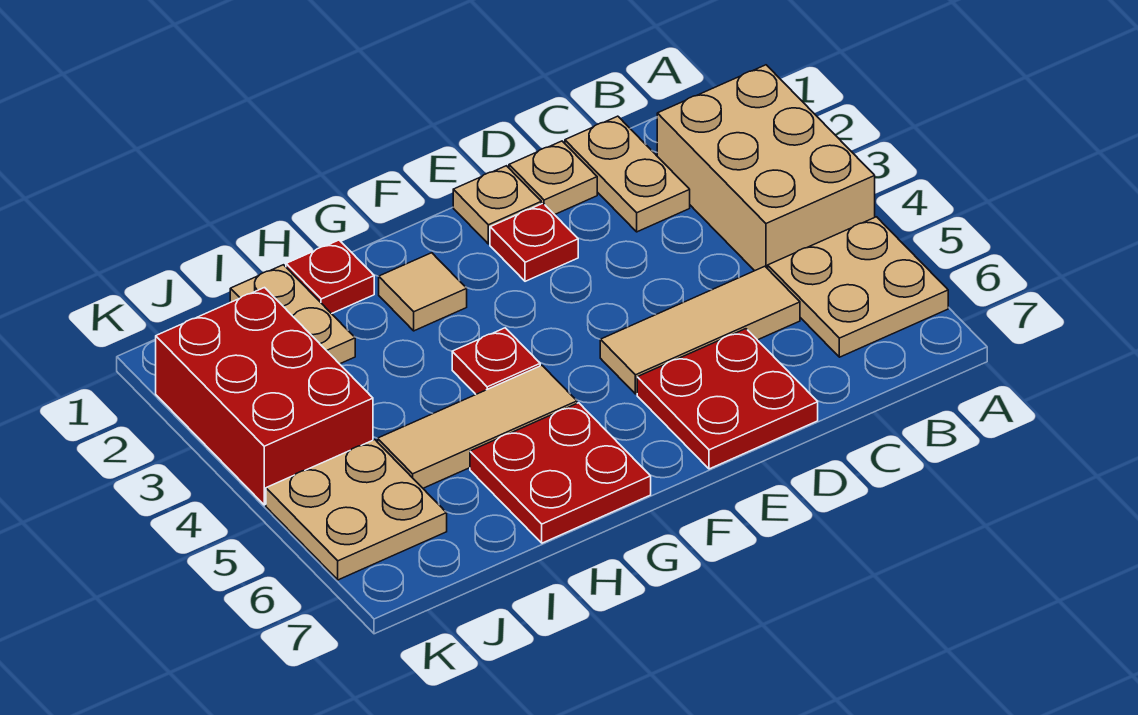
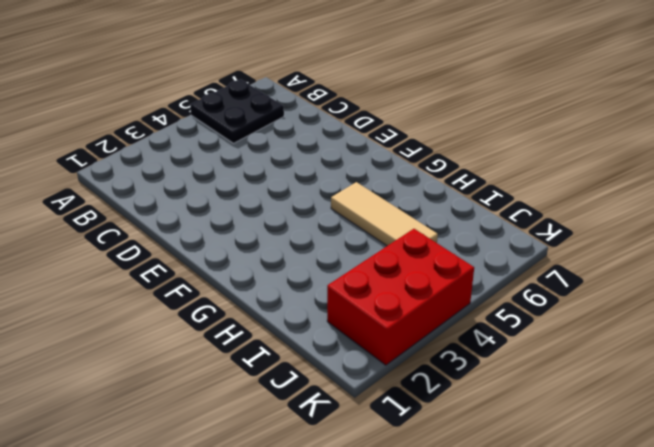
black 2x2 plate [190,79,284,143] -> tan 2x2 plate [768,217,948,357]
none -> tan 2x3 brick [657,65,875,271]
none -> tan 1x2 plate [565,116,690,232]
none -> tan 1x3 tile [600,266,800,394]

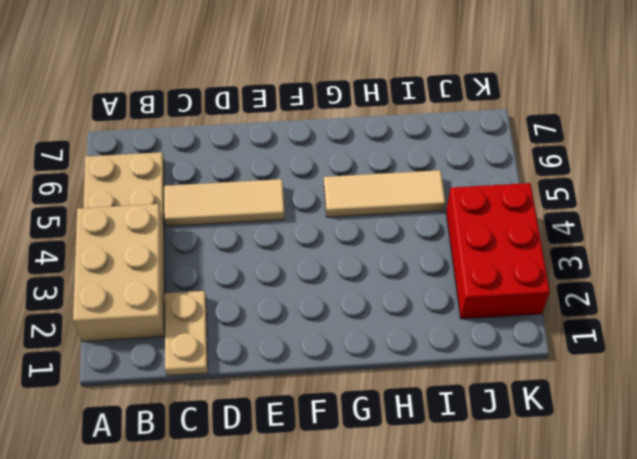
none -> tan 1x1 plate [509,141,597,215]
none -> red 2x2 plate [637,329,818,469]
none -> tan 1x1 plate [453,166,541,244]

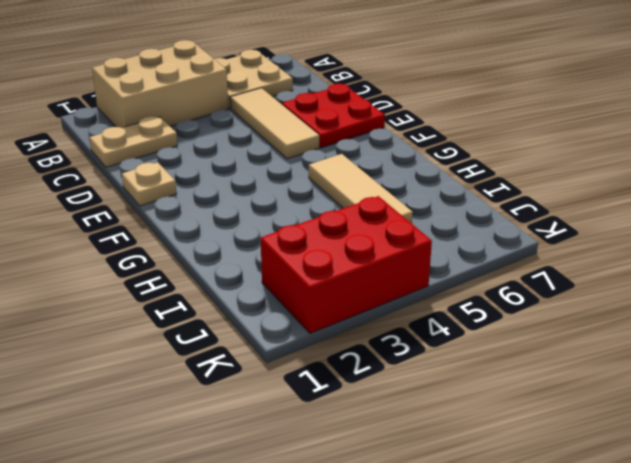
none -> tan 1x1 plate [509,141,597,215]
none -> red 1x1 plate [490,203,578,281]
none -> tan 1x1 tile [379,253,467,331]

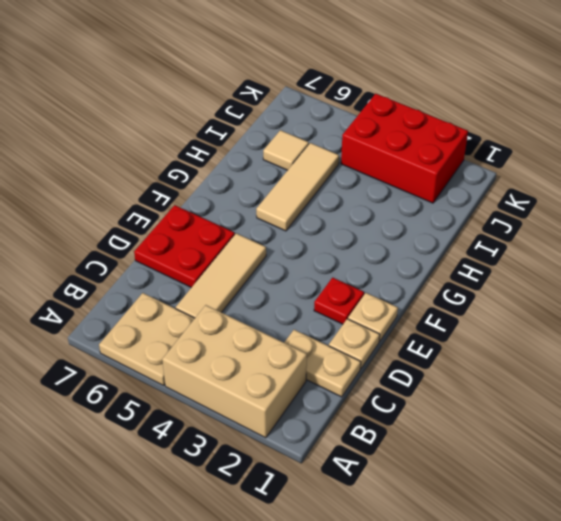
tan 1x1 tile [263,130,309,170] -> tan 1x1 tile moved to [379,253,467,331]
none -> red 1x1 plate [452,328,540,394]
none -> red 2x2 plate [470,403,651,543]
none -> red 1x1 plate [286,240,374,314]

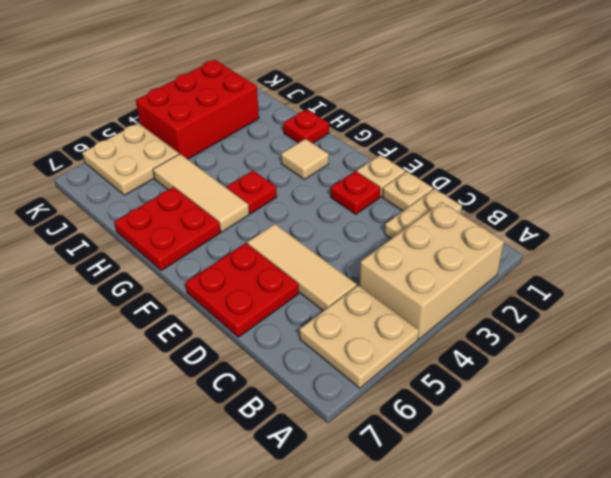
none -> tan 1x2 plate [230,265,355,364]

